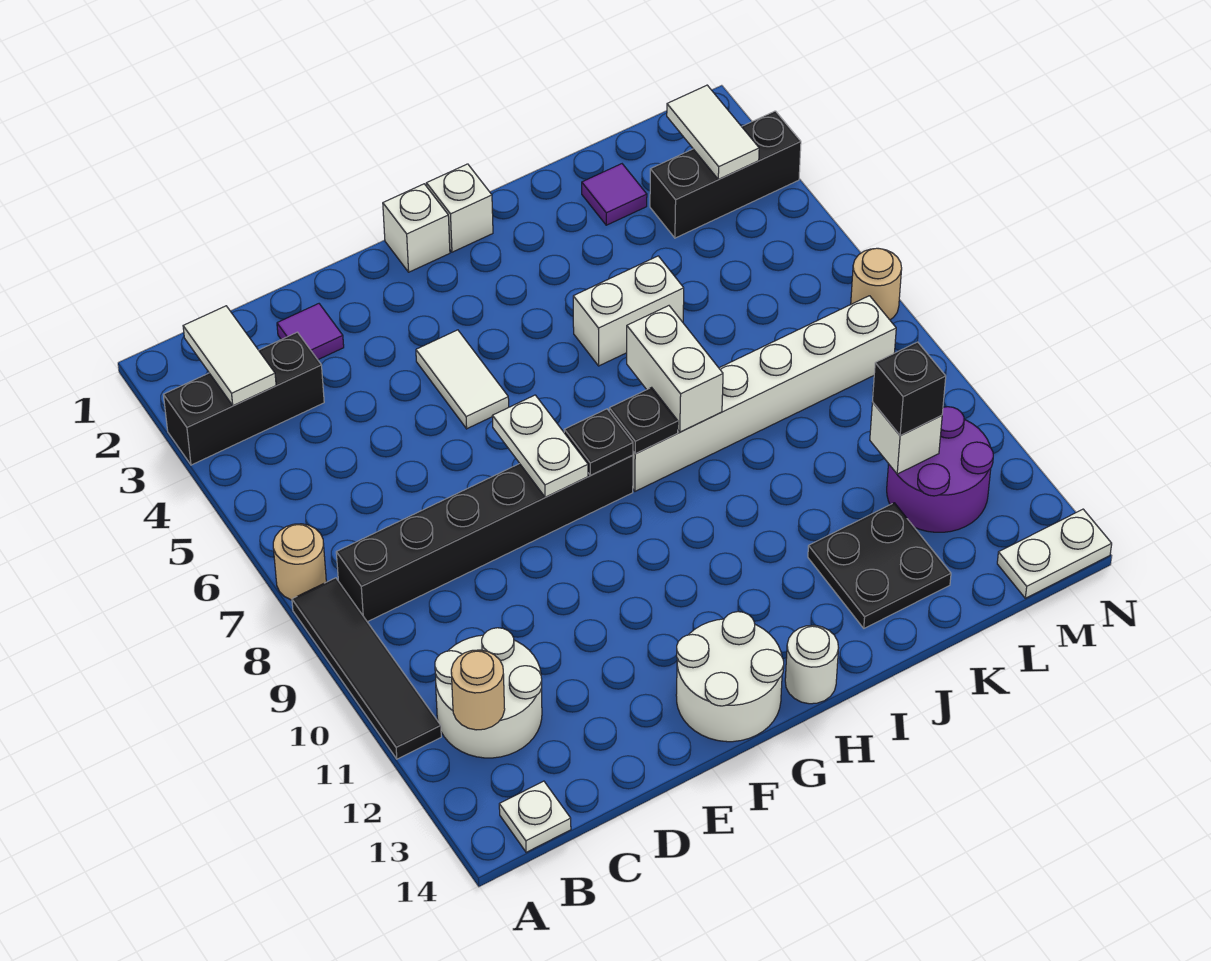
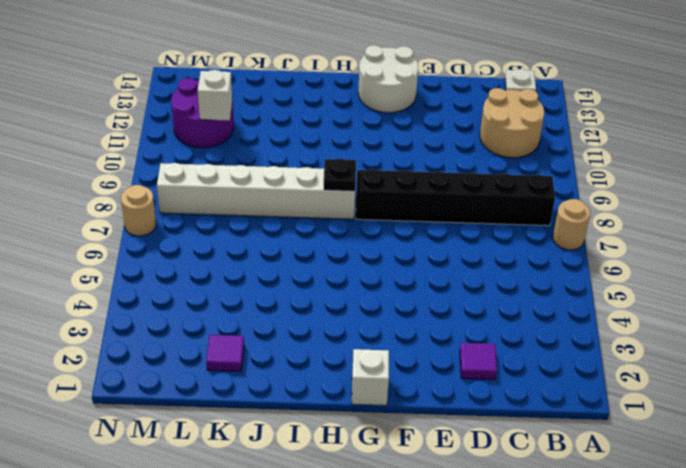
tan 2x2 round brick [480,88,544,158] -> white 2x2 round brick [435,628,542,758]
none -> black 1x3 brick [163,332,324,465]
none -> black 1x4 tile [292,578,441,759]
none -> white 1x2 tile [416,330,509,429]

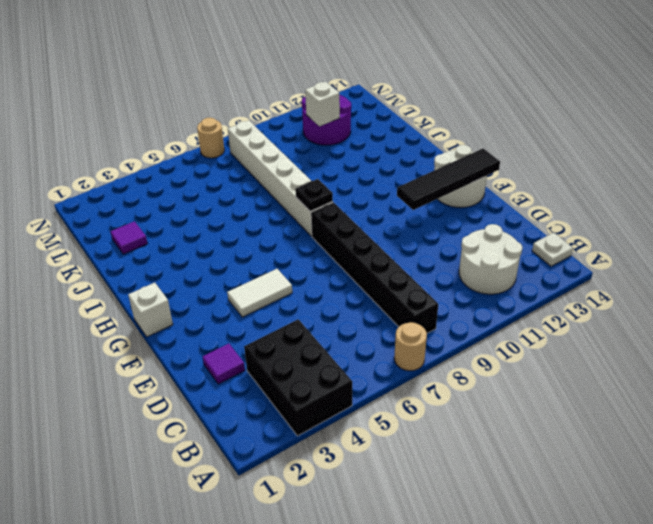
black 2x3 brick [244,319,352,436] -> black 1x3 brick [163,332,324,465]
black 1x4 tile [397,149,500,210] -> black 1x4 tile moved to [292,578,441,759]
none -> white 1x1 brick [426,164,493,252]
none -> white 1x1 round brick [785,625,838,704]
none -> white 1x2 brick [573,256,684,366]

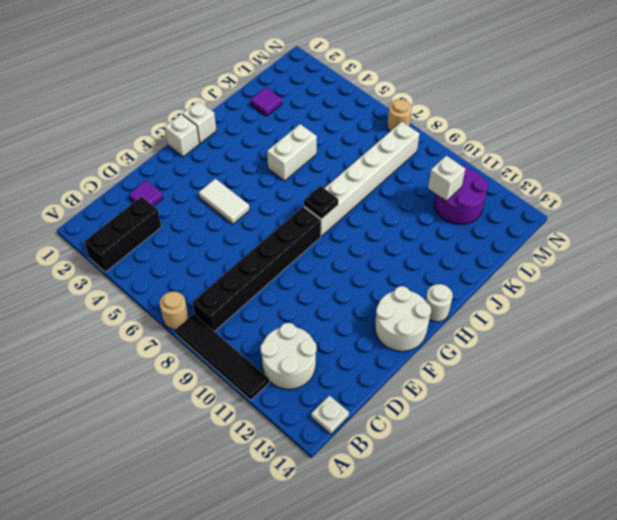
none -> black 2x2 plate [808,503,951,628]
none -> black 1x3 brick [650,111,801,238]
none -> white 1x2 plate [997,509,1112,598]

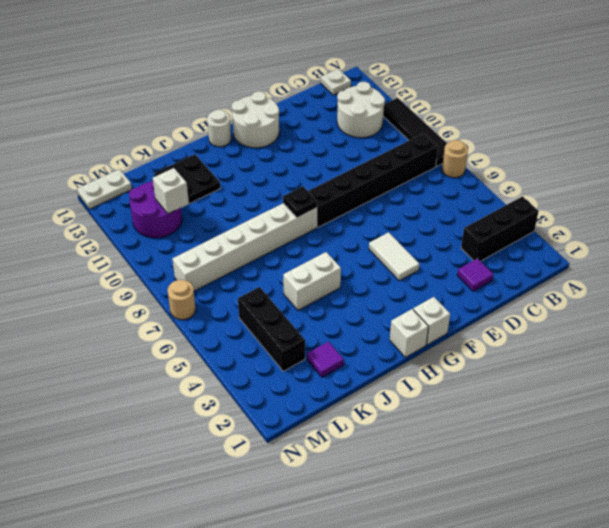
black 1x3 brick [238,287,305,371] -> black 1x3 brick turned to [650,111,801,238]
none -> white 1x2 tile [183,306,276,406]
none -> tan 1x1 round brick [451,650,505,730]
none -> white 1x2 plate [492,395,588,497]

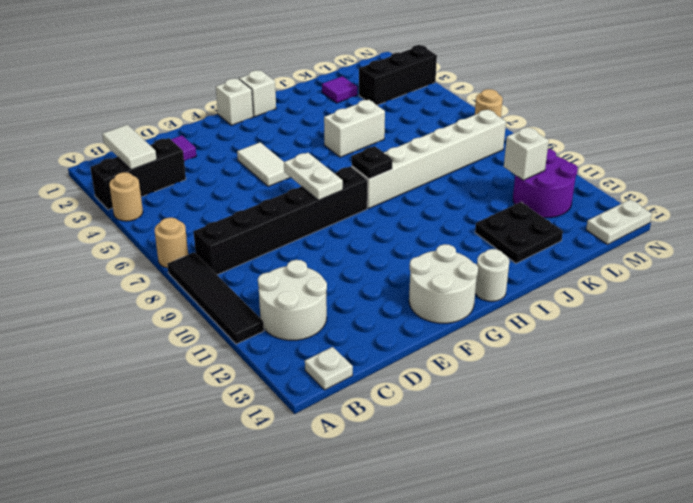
tan 1x1 round brick [109,172,143,221] -> tan 1x1 round brick moved to [451,650,505,730]
none -> black 1x1 plate [564,409,633,475]
none -> white 1x2 brick [627,306,723,432]
none -> white 1x2 tile [667,85,759,179]

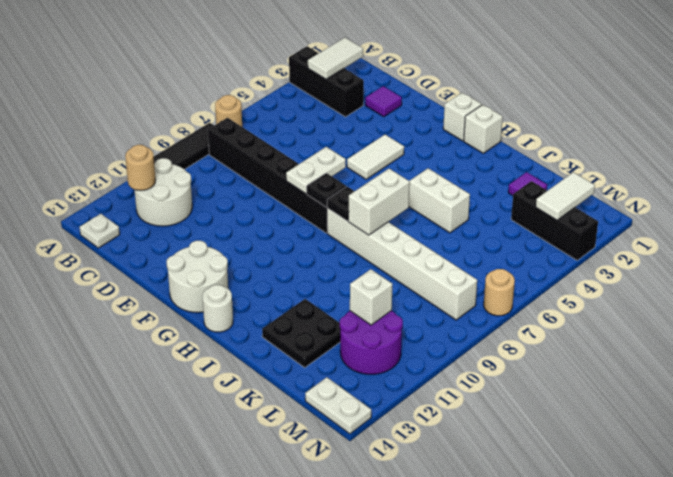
none -> black 1x1 brick [873,342,946,436]

